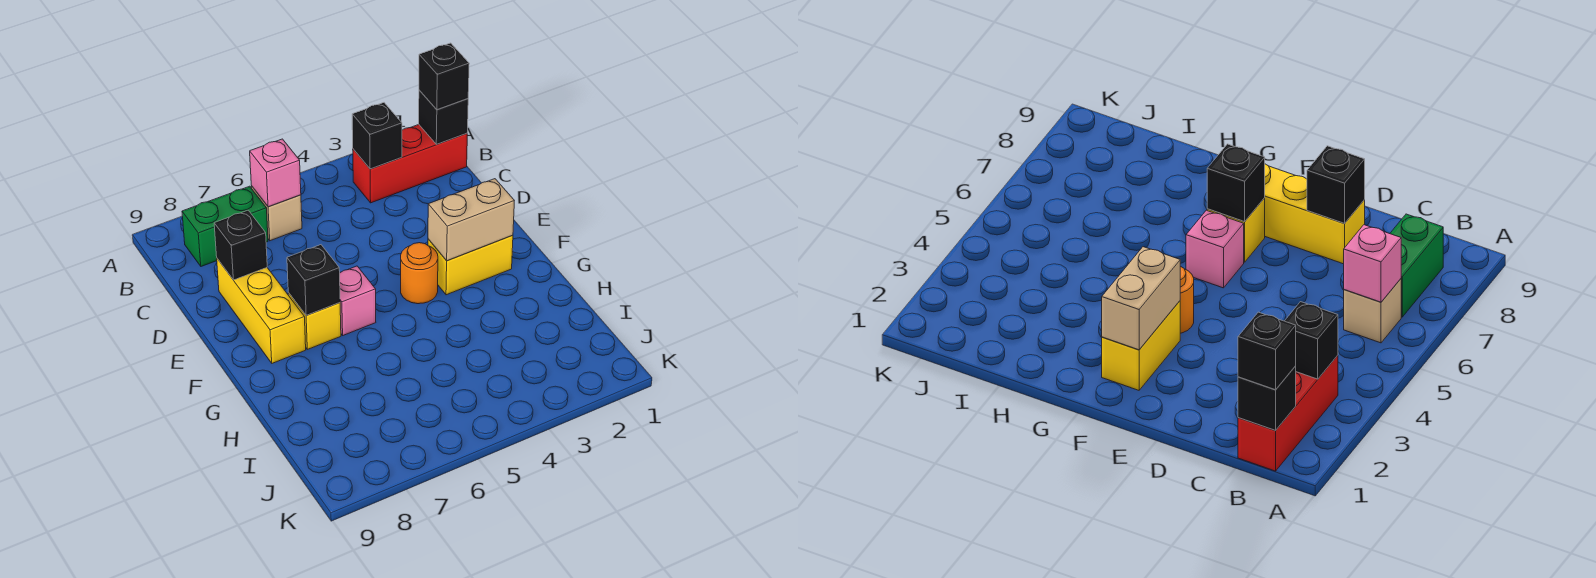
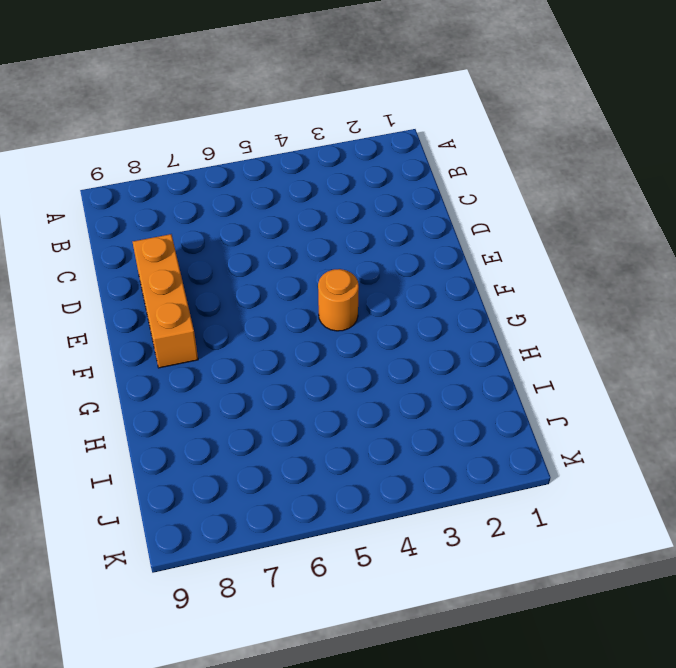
orange 1x3 brick [133,234,198,368] -> yellow 1x3 brick [217,259,306,363]
none -> red 1x3 brick [353,125,467,203]
none -> tan 1x1 brick [251,186,302,241]
none -> green 1x2 brick [182,186,268,266]

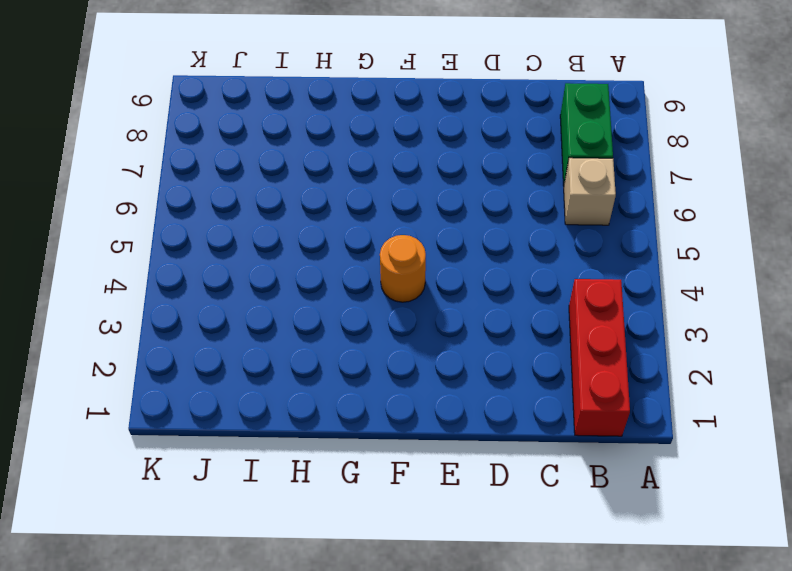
none -> yellow 1x3 brick [217,259,306,363]
none -> yellow 1x2 brick [428,235,513,295]
none -> pink 1x1 brick [340,266,376,335]

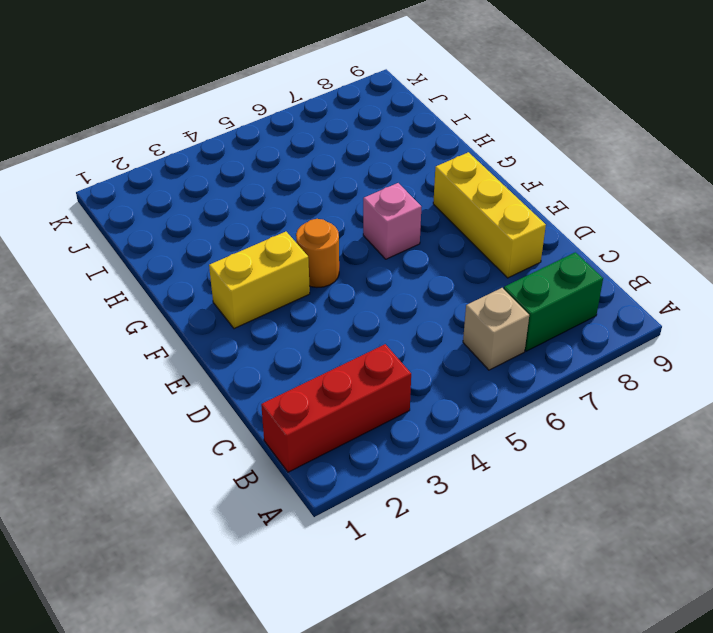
none -> yellow 1x1 brick [288,293,341,349]
none -> black 1x1 brick [419,90,468,144]
none -> black 1x1 brick [352,103,402,169]

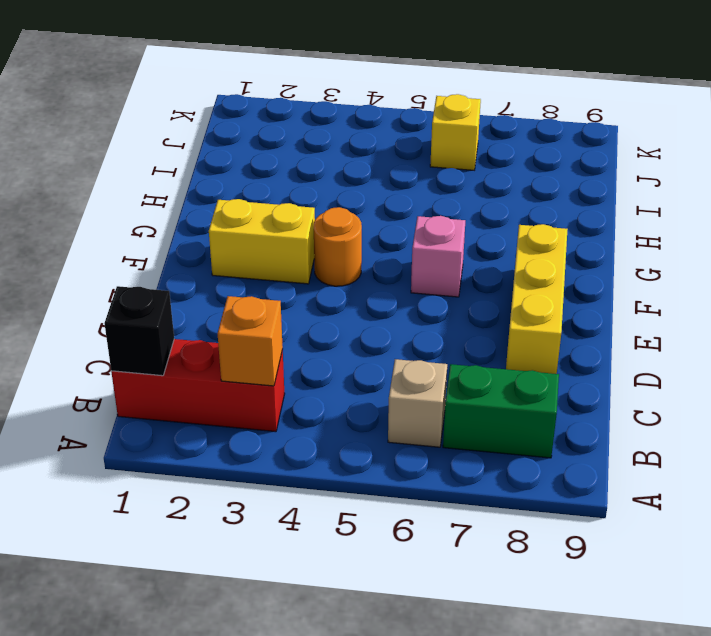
orange 1x1 brick [217,296,283,386] -> black 1x1 brick [352,103,402,169]
yellow 1x1 brick [430,94,481,170] -> yellow 1x1 brick moved to [288,293,341,349]
none -> pink 1x1 brick [250,139,301,207]
none -> black 1x1 brick [214,210,267,280]
none -> tan 1x2 brick [428,179,514,261]

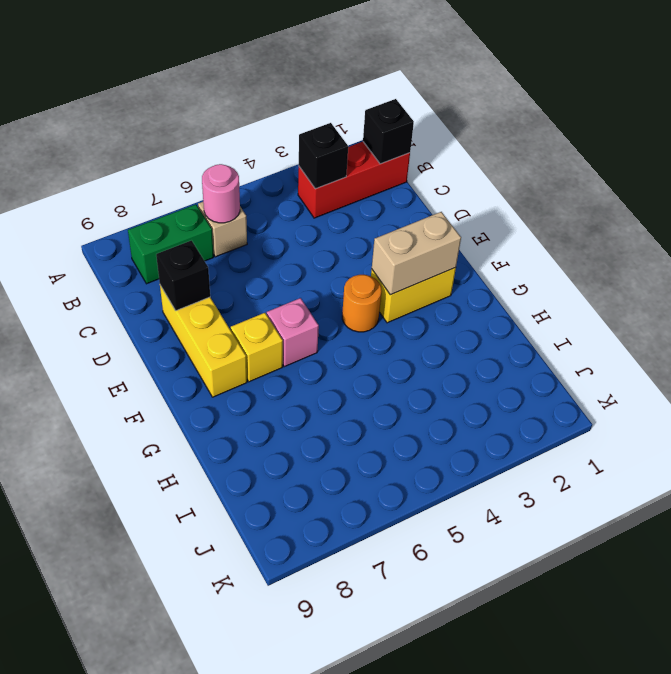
pink 1x1 round brick [202,164,240,223] -> pink 1x1 brick [250,139,301,207]
none -> black 1x1 brick [287,245,340,315]
none -> black 1x1 brick [419,43,469,110]

